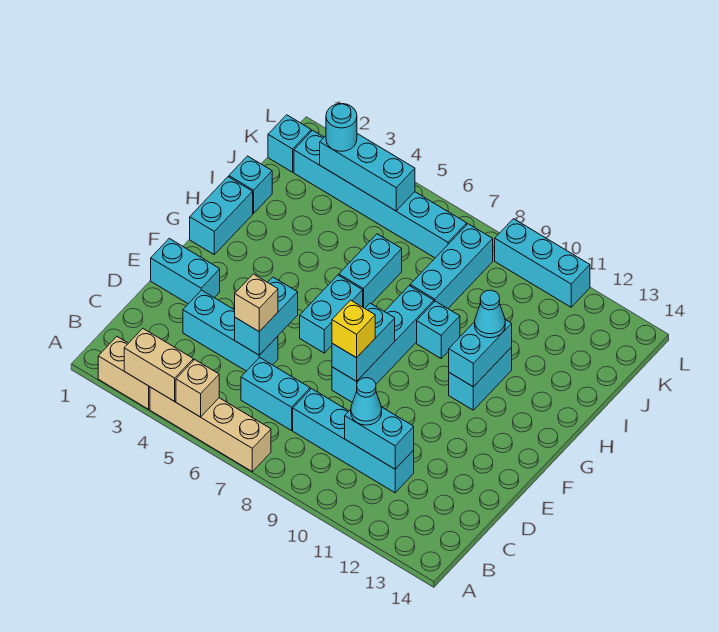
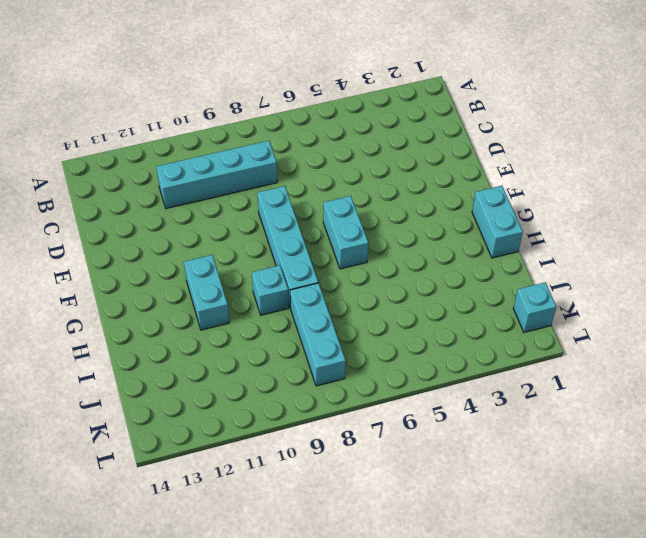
none -> tan 1x2 brick [98,337,150,409]
none -> tan 1x4 brick [150,387,271,472]
none -> cyan 1x2 brick [241,357,310,430]

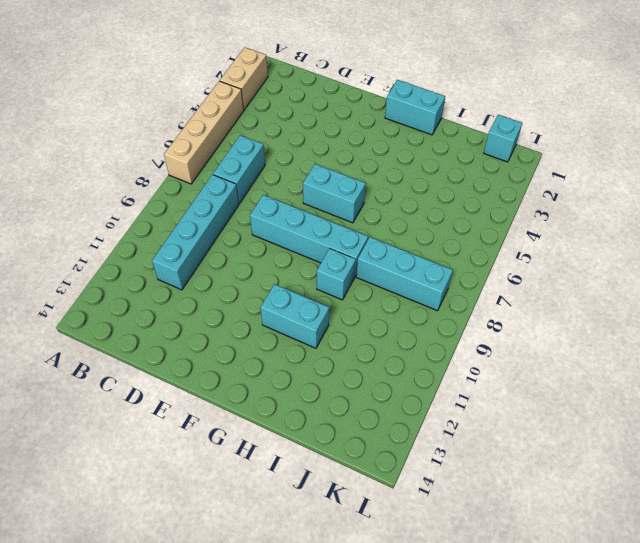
none -> cyan 1x3 brick [183,290,278,371]
none -> cyan 1x2 brick [151,238,220,304]
none -> cyan 1x2 brick [339,234,402,308]

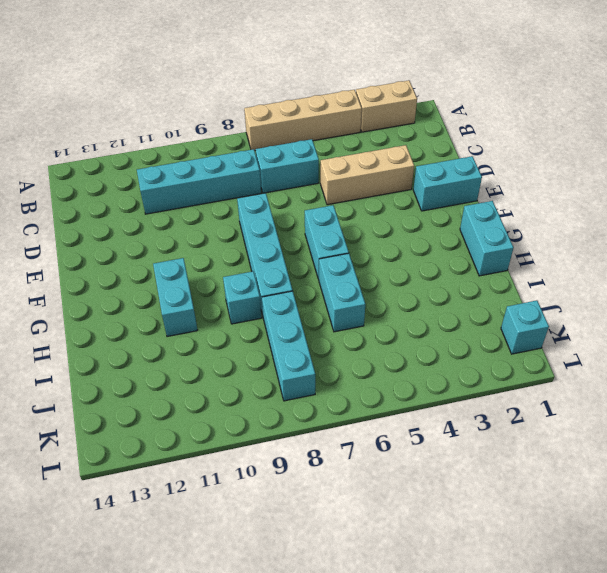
tan 1x3 brick [320,145,414,205] -> cyan 1x3 brick [183,290,278,371]
none -> cyan 1x1 brick [229,156,272,213]
none -> cyan 1x6 brick [294,130,467,258]
none -> cyan 1x3 brick [495,219,590,307]

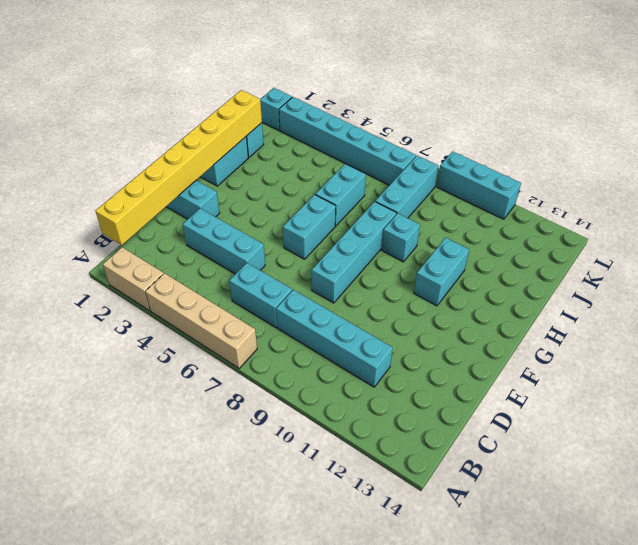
yellow 1x8 brick [95,90,262,245] -> none
none -> tan 1x2 brick [124,329,193,401]
none -> tan 1x1 brick [176,360,219,417]
none -> cyan 1x2 brick [345,407,414,469]

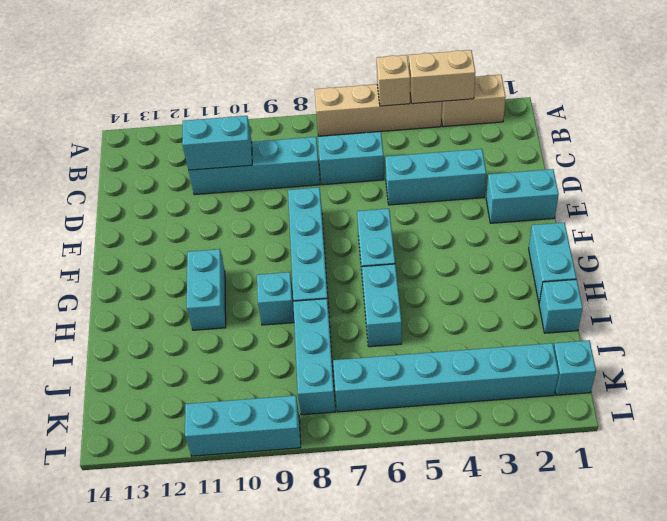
none -> cyan 1x2 brick [235,277,298,355]
none -> cyan 1x2 brick [332,303,395,381]
none -> cyan 1x2 brick [449,319,512,387]

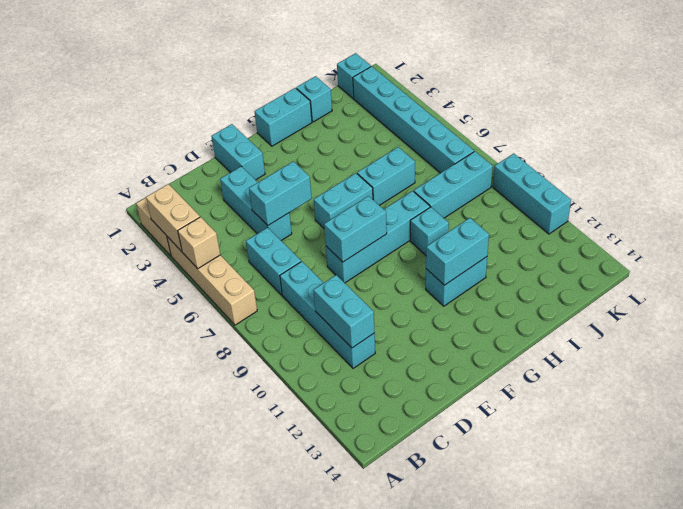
none -> cyan 1x3 brick [320,134,415,211]
none -> cyan 1x1 cone [351,378,382,425]
none -> tan 1x1 brick [235,274,278,332]

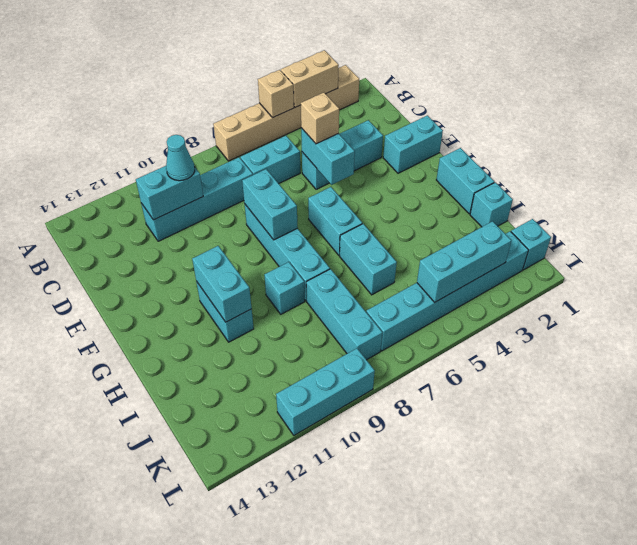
none -> yellow 1x1 brick [332,300,375,358]
none -> cyan 1x1 cone [475,290,505,338]
none -> cyan 1x1 round brick [326,104,357,151]

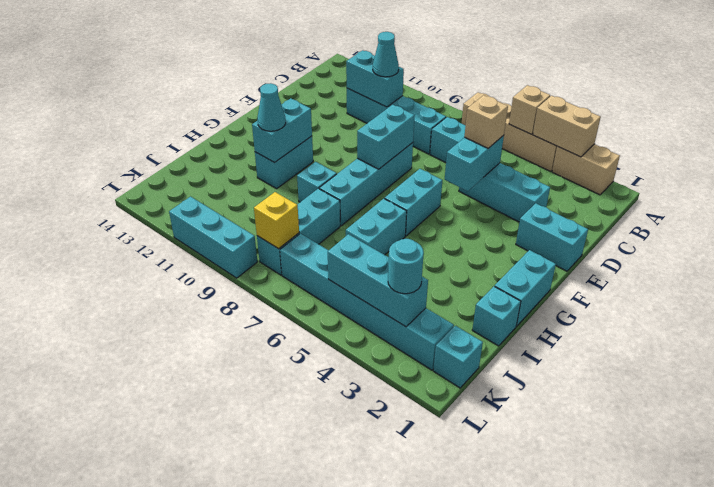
yellow 1x1 brick [254,192,299,249] -> yellow 1x1 brick moved to [332,300,375,358]

